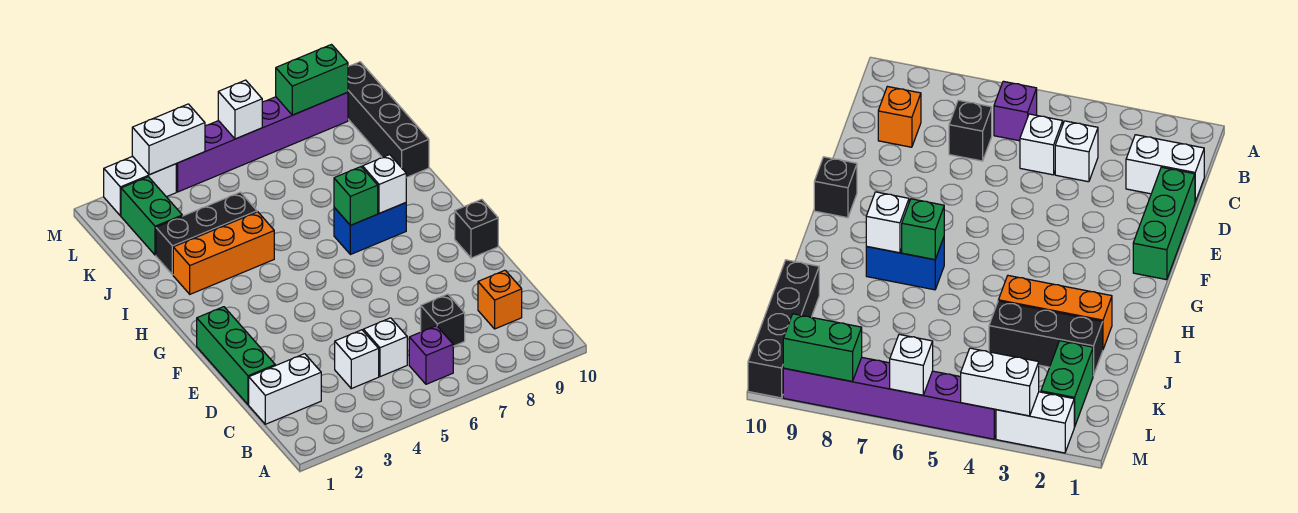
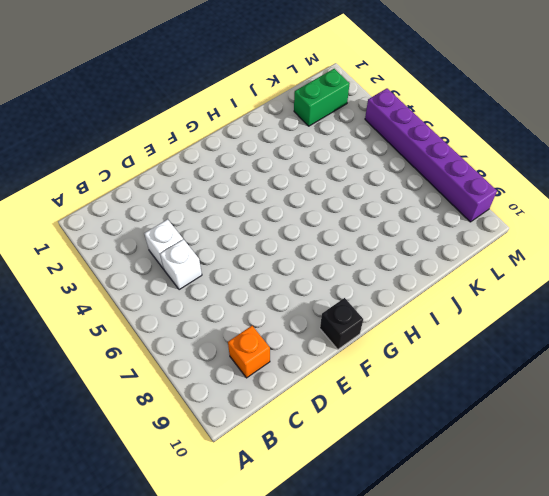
none -> purple 1x1 brick [409,326,453,384]
none -> white 1x2 brick [249,354,321,424]
none -> black 1x1 brick [421,294,465,346]

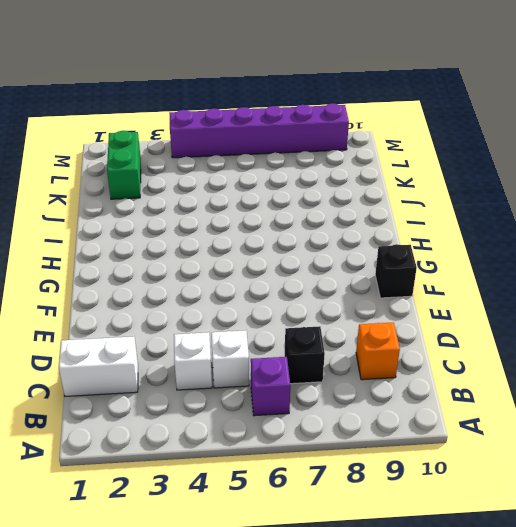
none -> green 1x3 brick [197,307,275,405]
none -> blue 1x2 brick [334,203,406,255]
none -> orange 1x3 brick [173,212,274,294]

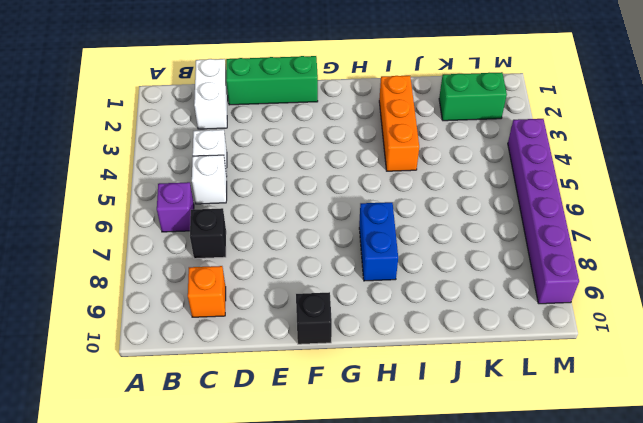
none -> black 1x3 brick [156,192,257,275]
none -> black 1x4 brick [348,62,429,178]
none -> white 1x2 brick [104,156,176,216]

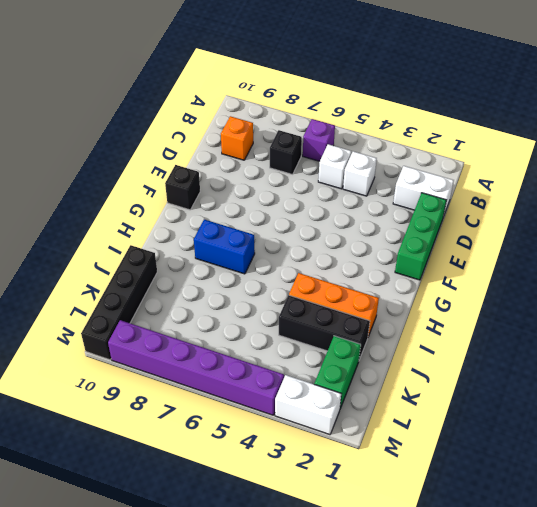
none -> green 1x1 brick [334,167,378,225]
none -> white 1x1 brick [363,155,406,213]
none -> white 1x2 brick [132,104,205,175]

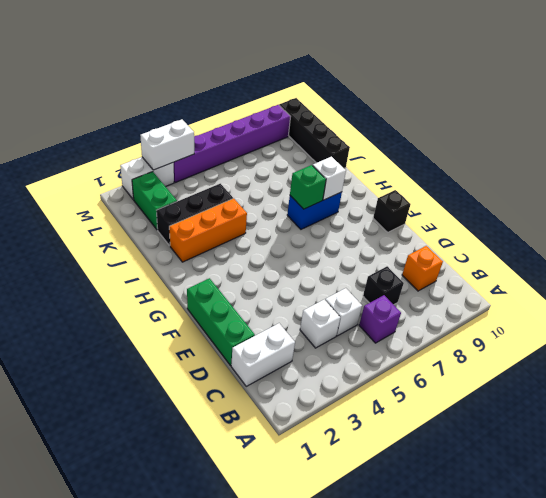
none -> white 1x1 brick [218,80,262,139]
none -> green 1x2 brick [276,45,348,115]

